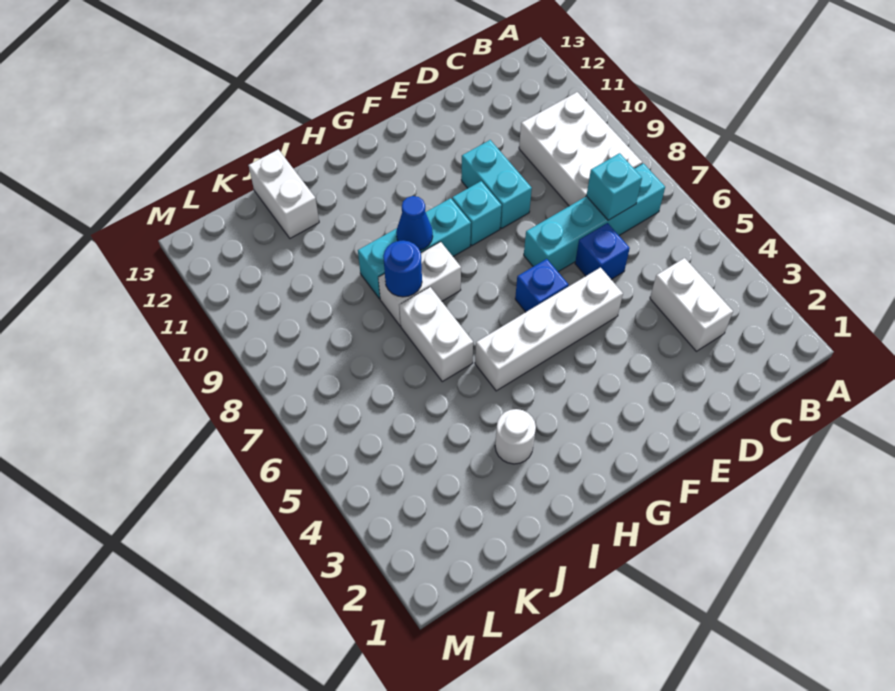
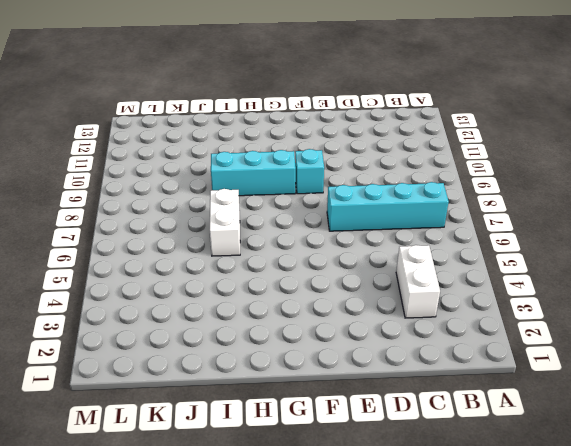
none -> white 2x3 brick [519,92,642,206]
none -> blue 1x1 brick [575,223,630,279]
none -> white 1x4 brick [475,267,623,391]

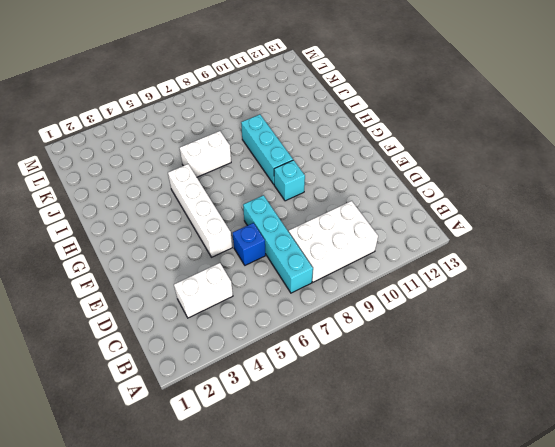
none -> cyan 1x2 brick [461,140,532,229]
none -> blue 1x1 brick [515,259,569,312]
none -> white 1x2 brick [378,242,461,326]

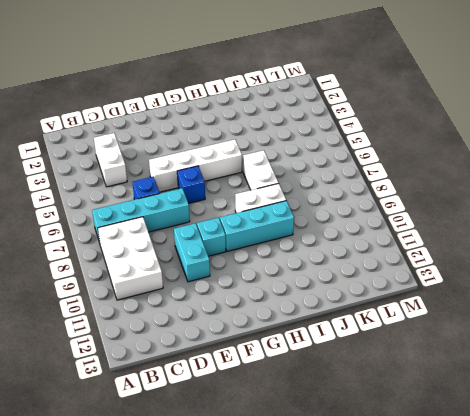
none -> white 1x1 round brick [495,409,536,464]
none -> white 1x2 brick [249,149,319,238]
none -> cyan 1x1 brick [586,153,642,220]

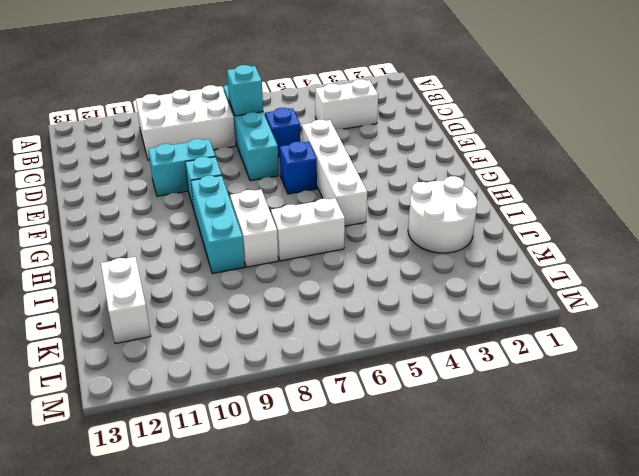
white 2x2 round brick [408,176,477,253] -> white 1x1 round brick [495,409,536,464]
white 1x2 brick [101,257,151,344] -> white 1x2 brick turned to [249,149,319,238]
none -> blue 1x1 cone [396,196,433,250]
none -> blue 1x1 round brick [383,240,422,297]

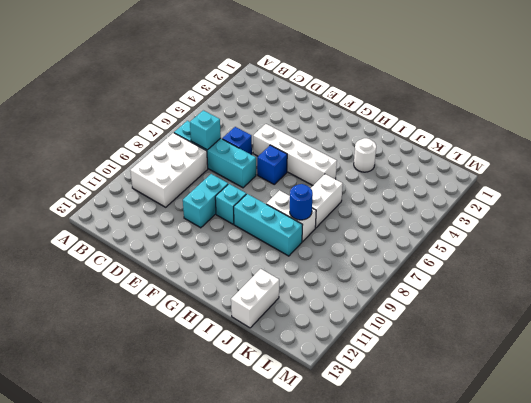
none -> white 1x2 brick [650,258,733,351]
none -> blue 1x1 cone [396,196,433,250]

